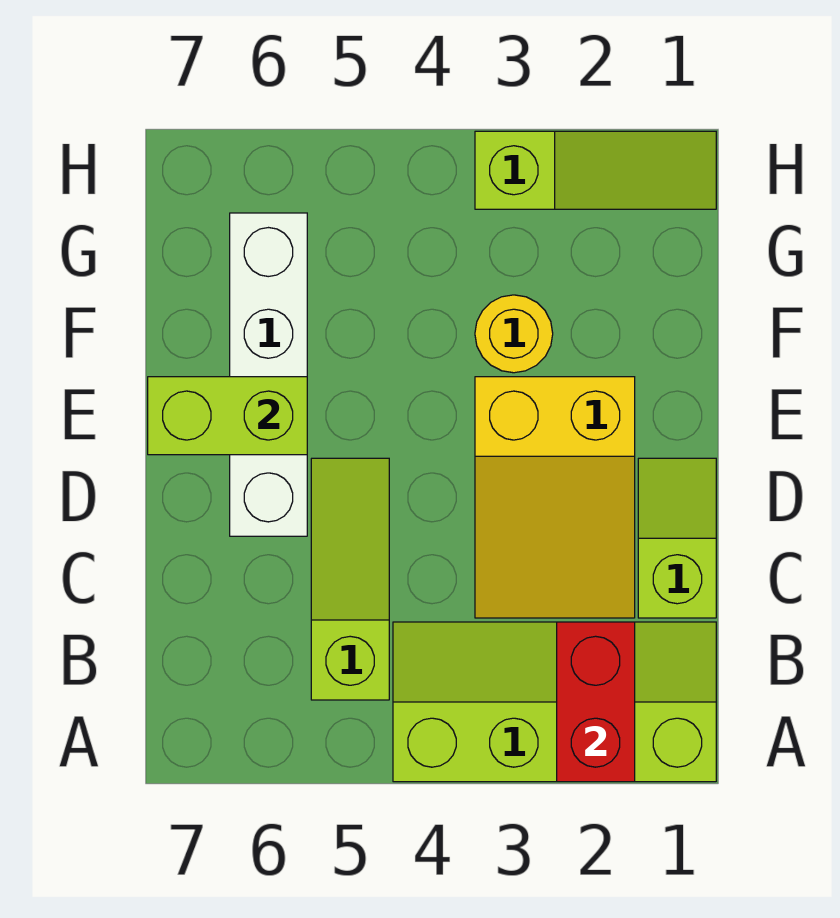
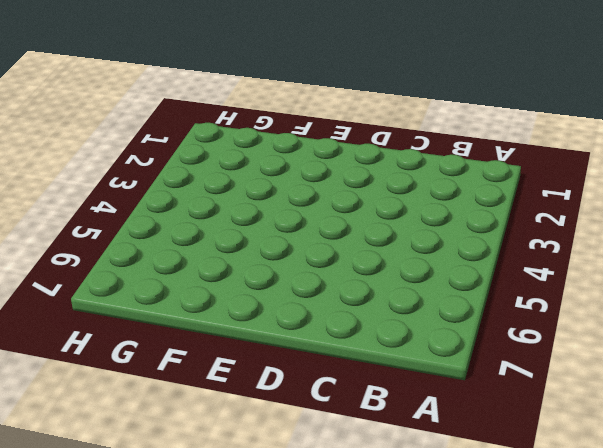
none -> lime 2x4 slope [393,622,716,782]
none -> lime 1x3 slope [311,458,389,700]

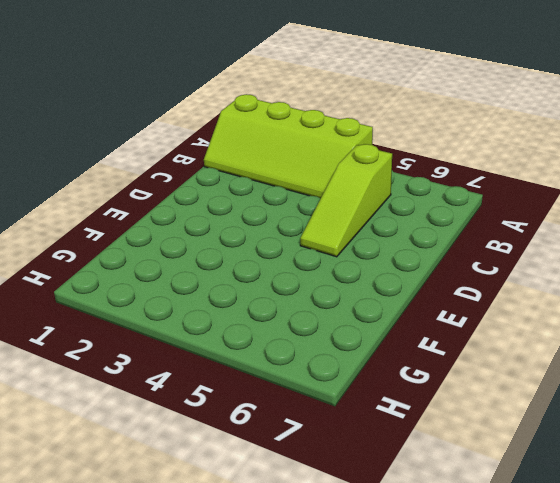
none -> lime 1x2 slope [638,458,716,618]
none -> yellow 2x3 slope [475,377,635,618]

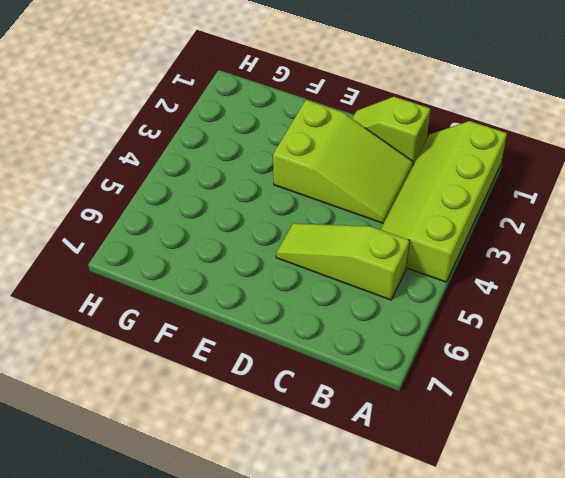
lime 2x3 slope [273,100,413,223] -> yellow 2x3 slope [475,377,635,618]
none -> white 1x4 brick [230,213,307,536]
none -> yellow 1x1 round brick [475,295,553,373]

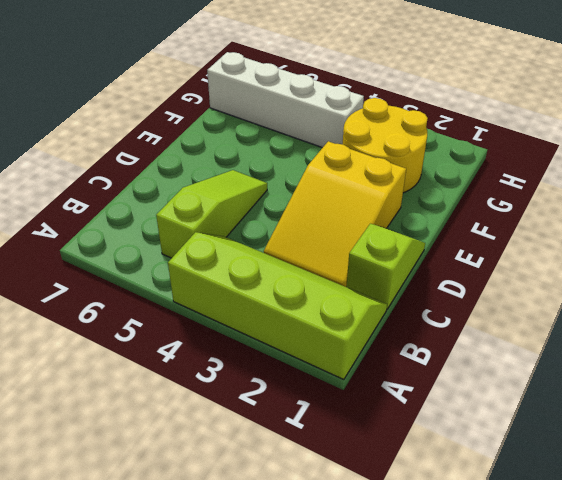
yellow 2x2 round brick [343,98,428,193] -> yellow 1x1 round brick [475,295,553,373]
white 1x4 brick [207,52,364,148] -> white 1x4 brick turned to [230,213,307,536]
none -> lime 1x3 slope [475,131,716,209]
none -> red 1x2 brick [557,622,635,782]

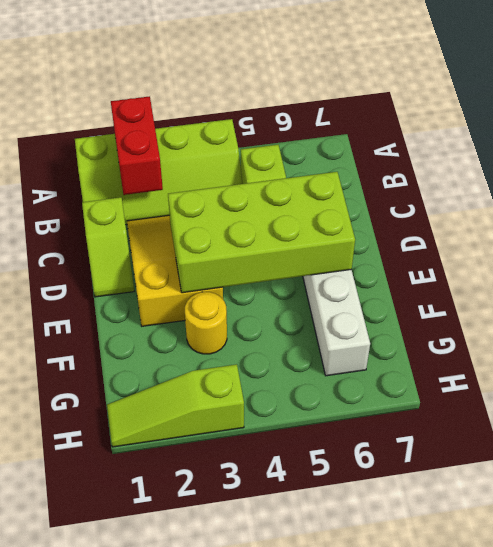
lime 2x4 brick [168,172,355,293] -> lime 1x2 brick [148,377,307,455]

